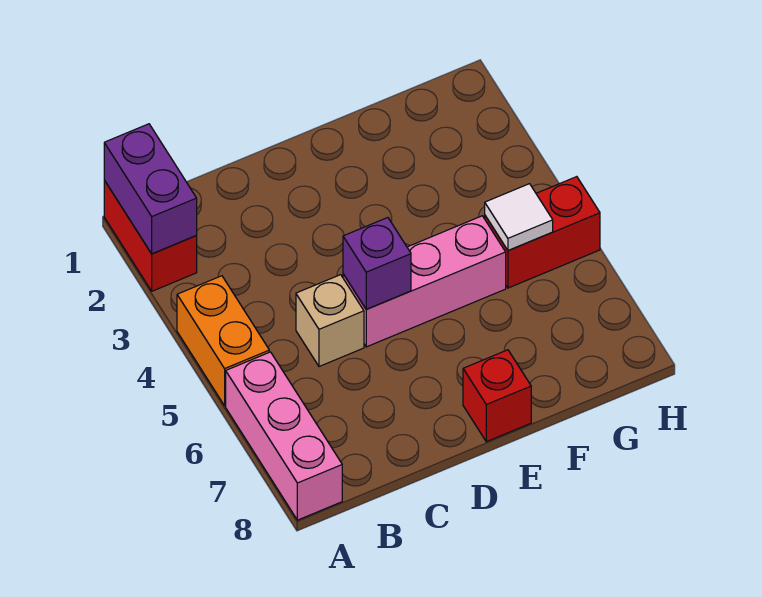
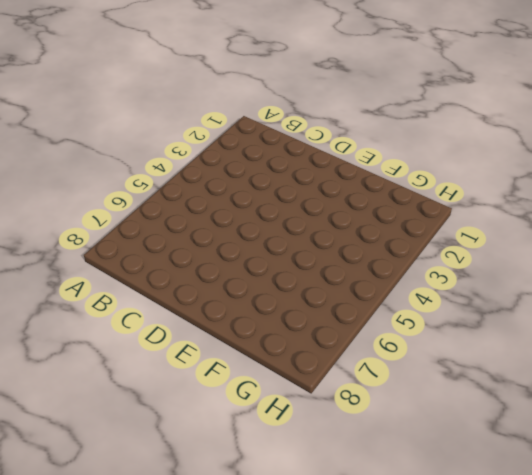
none -> red 1x2 brick [104,180,197,291]
none -> orange 1x2 brick [177,276,269,406]

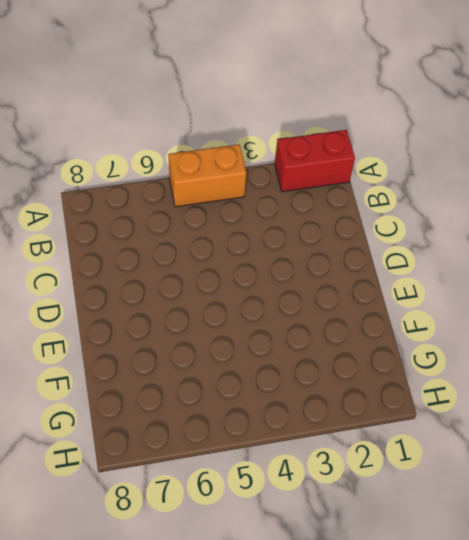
none -> pink 1x3 brick [226,352,342,520]
none -> tan 1x1 brick [296,275,364,366]

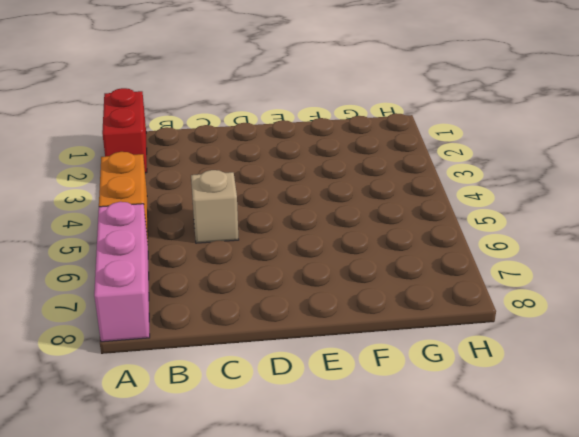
none -> pink 1x3 brick [343,216,506,347]
none -> red 1x1 brick [463,350,531,442]

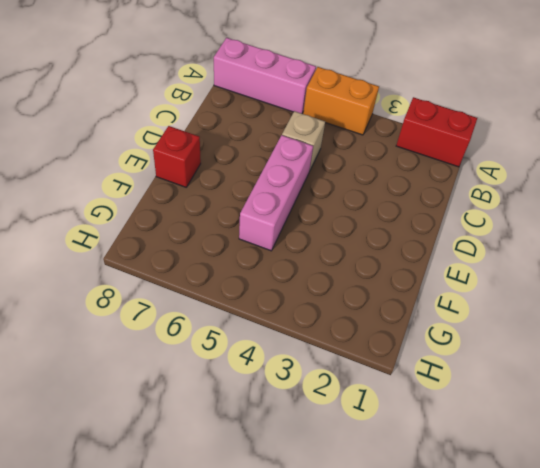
none -> red 1x2 brick [485,177,600,288]
none -> purple 1x2 brick [104,124,197,254]

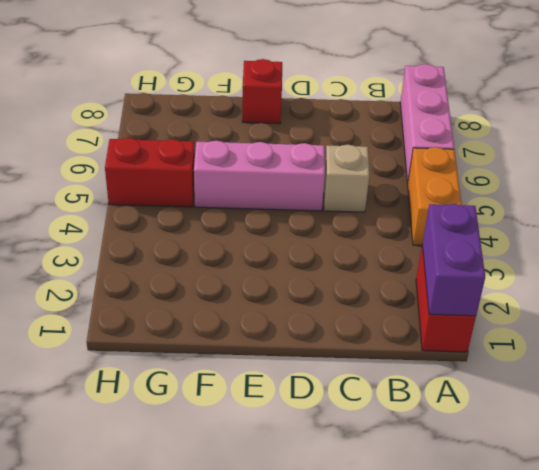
none -> purple 1x1 brick [343,218,411,309]
none -> white 1x1 tile [485,184,553,251]

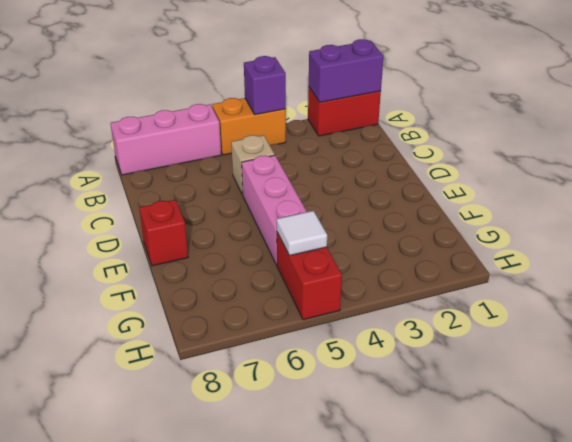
purple 1x1 brick [244,56,286,115] -> purple 1x1 brick moved to [343,218,411,309]

